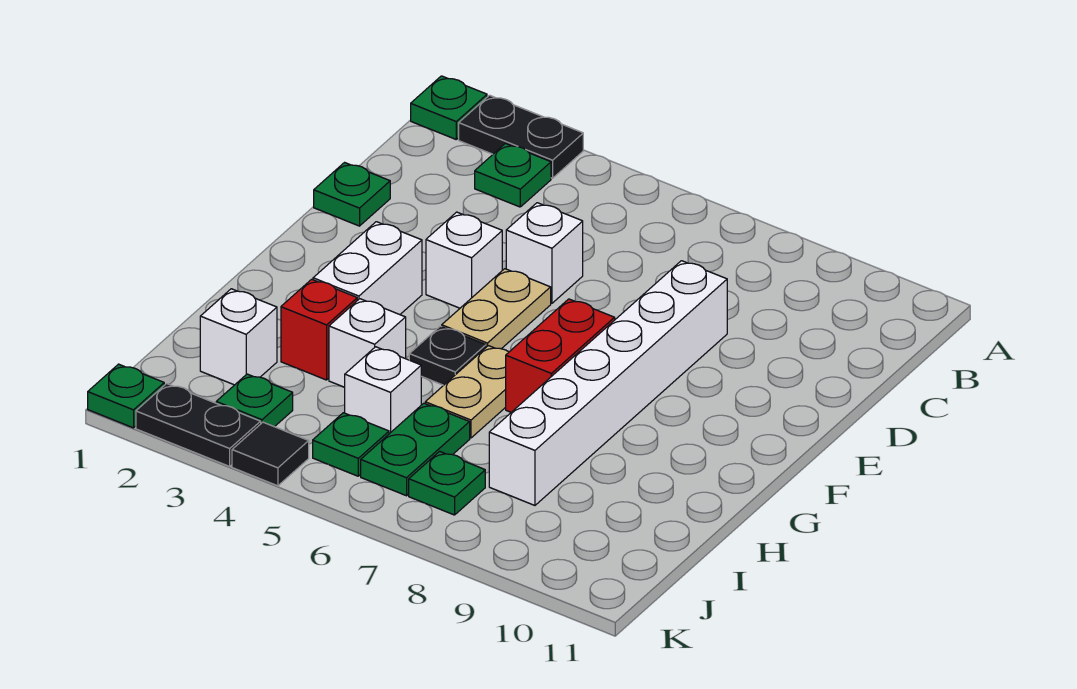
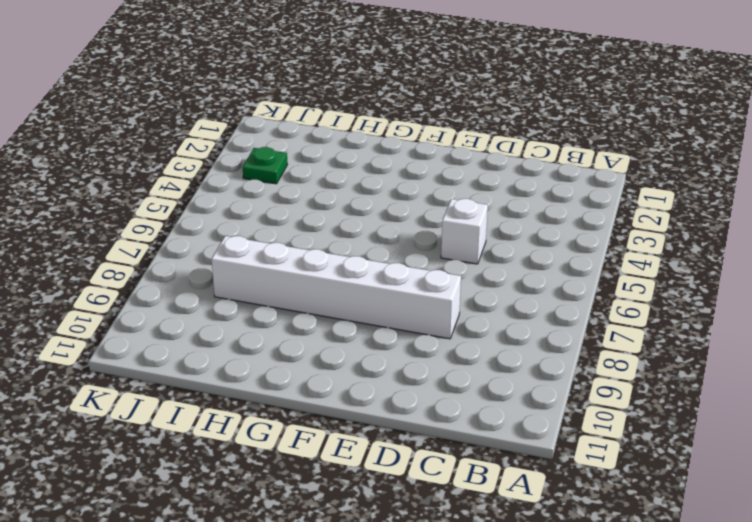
none -> green 1x1 plate [411,76,487,139]
none -> black 1x2 plate [459,95,583,178]
none -> green 1x1 plate [475,143,551,207]

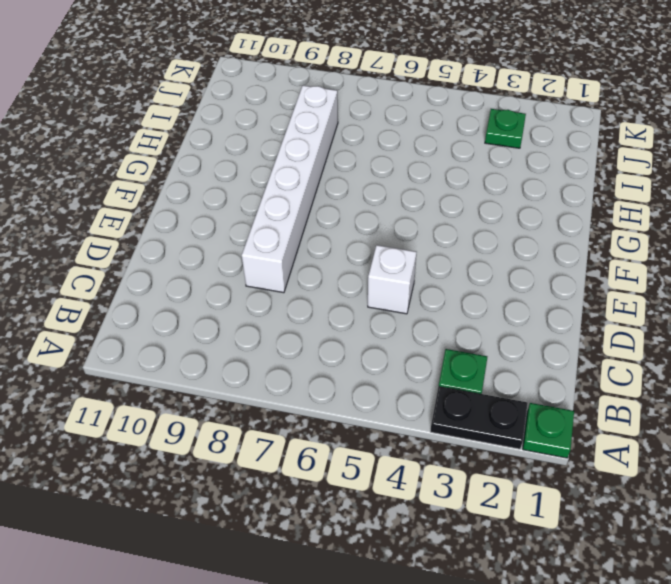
none -> green 1x1 plate [314,163,390,226]
none -> white 1x1 brick [426,212,502,308]
none -> tan 1x2 plate [442,269,551,349]

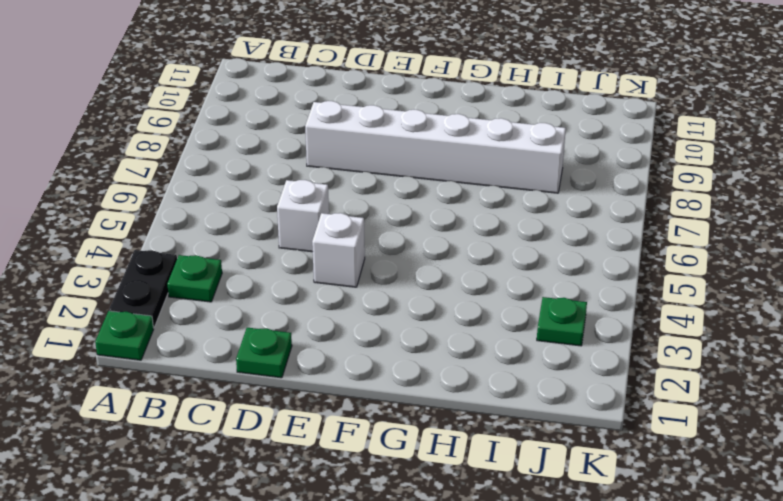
none -> tan 1x2 plate [442,269,551,349]
none -> white 1x2 brick [313,222,422,315]
none -> red 1x2 brick [506,299,615,412]

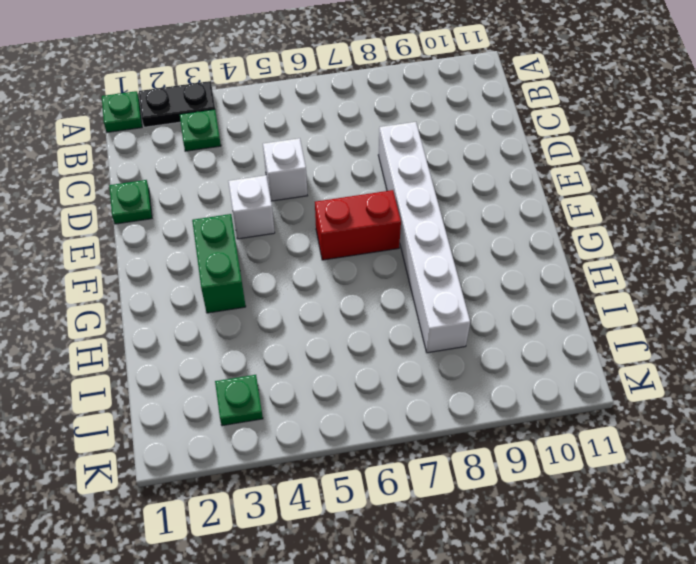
green 1x2 brick [192,214,246,313] -> white 1x2 brick [313,222,422,315]
red 1x2 brick [315,190,401,260] -> red 1x2 brick turned to [506,299,615,412]
none -> tan 1x2 plate [442,269,551,349]
none -> black 1x1 plate [409,326,486,385]
none -> tan 1x2 plate [425,346,509,438]

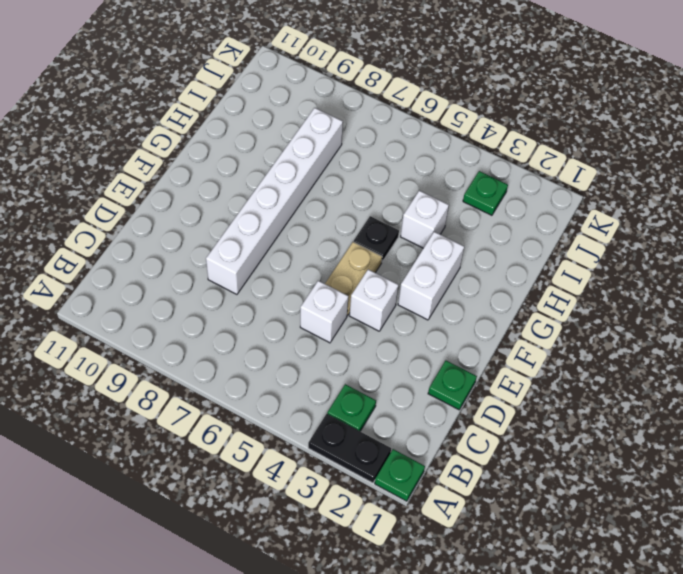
none -> red 1x2 brick [506,299,615,412]
none -> tan 1x2 plate [425,346,509,438]
none -> red 1x1 brick [281,279,357,380]

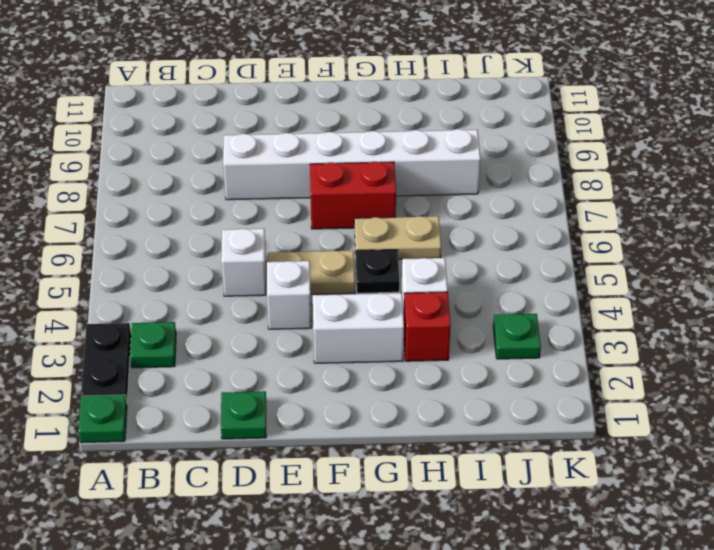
none -> white 1x1 brick [200,289,277,385]
none -> white 1x1 brick [345,347,421,434]
none -> green 1x2 plate [361,403,470,496]

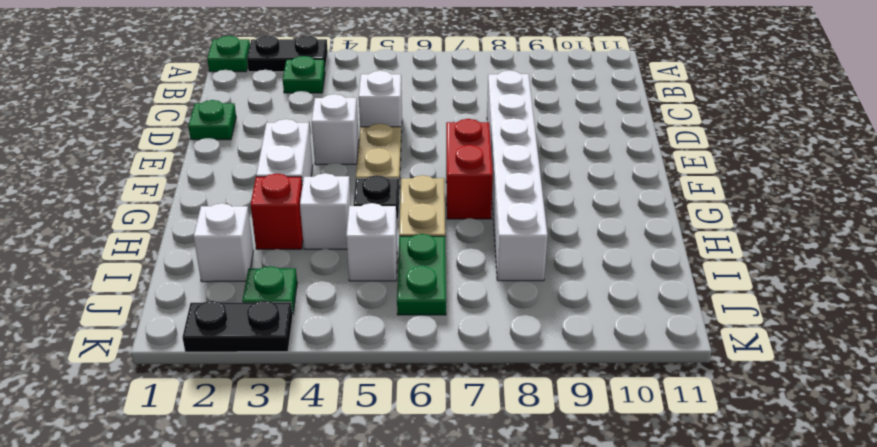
none -> green 1x1 plate [313,413,389,476]
none -> green 1x1 plate [409,451,485,515]
none -> green 1x1 plate [88,364,164,428]

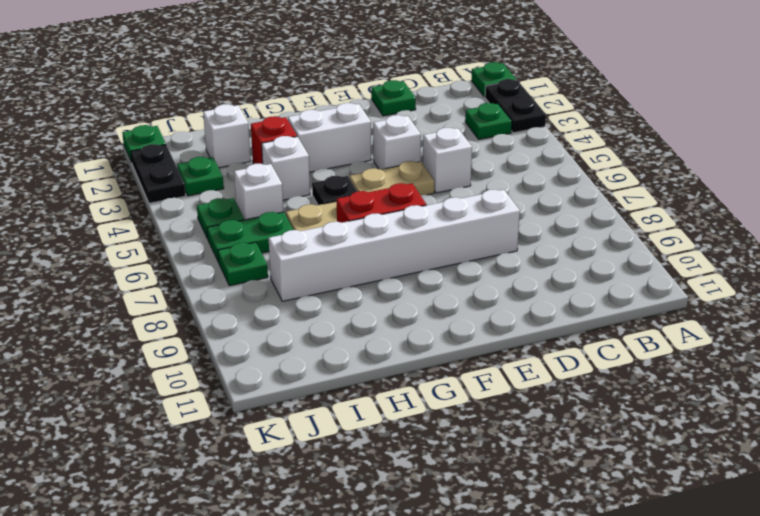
none -> black 1x1 tile [232,422,309,486]

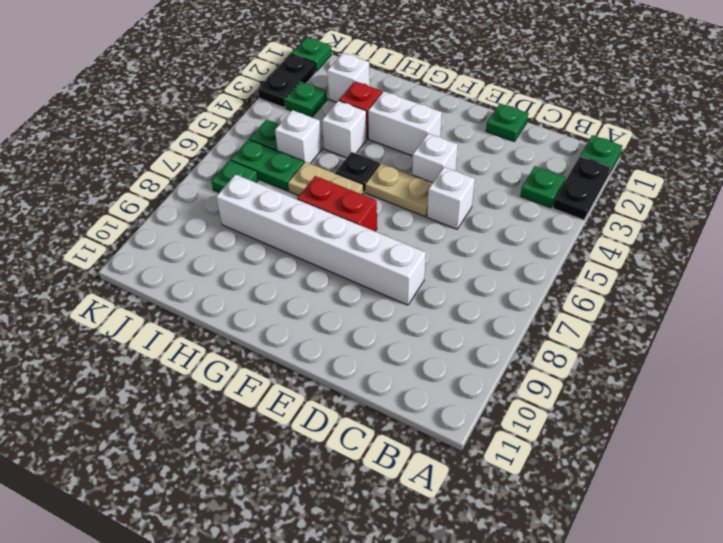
none -> black 1x1 tile [232,422,309,486]

